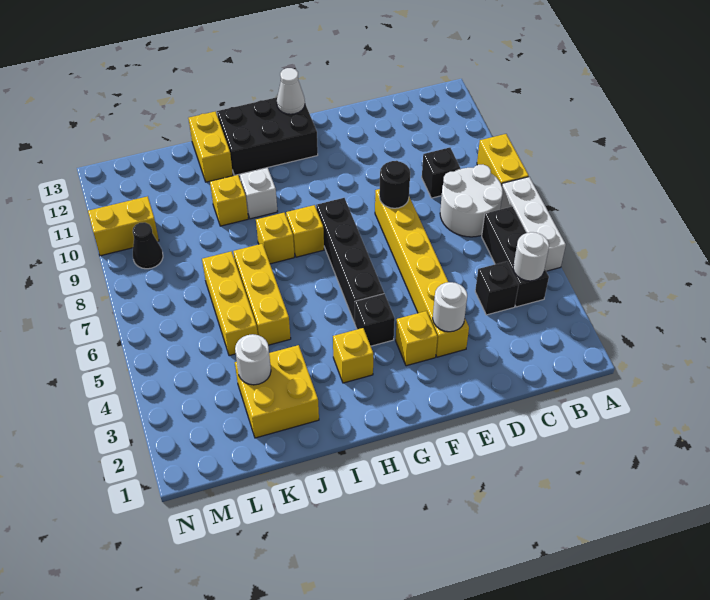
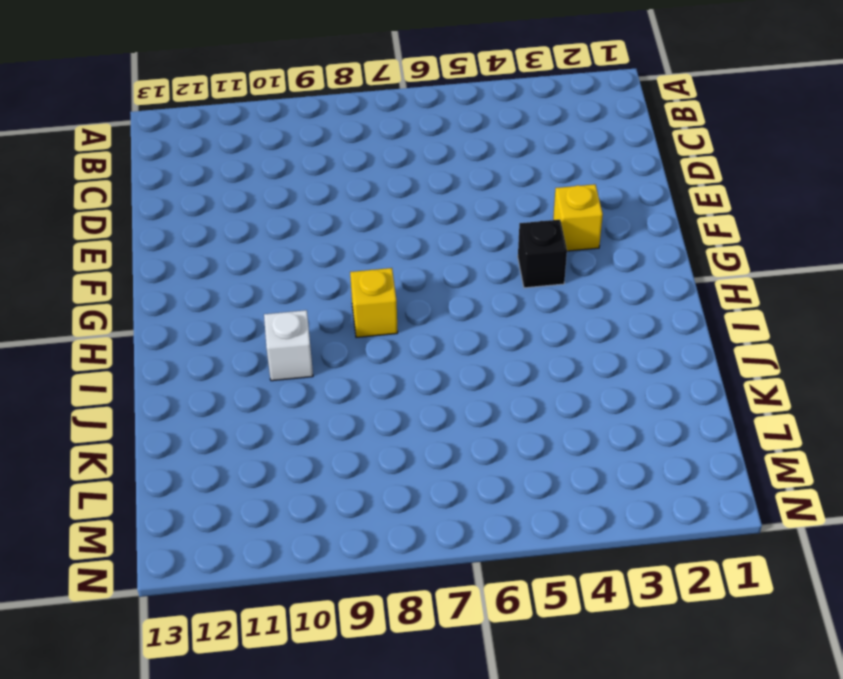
none -> white 1x3 brick [500,177,566,271]
none -> yellow 1x2 brick [477,134,529,186]
none -> black 1x3 brick [482,207,549,307]

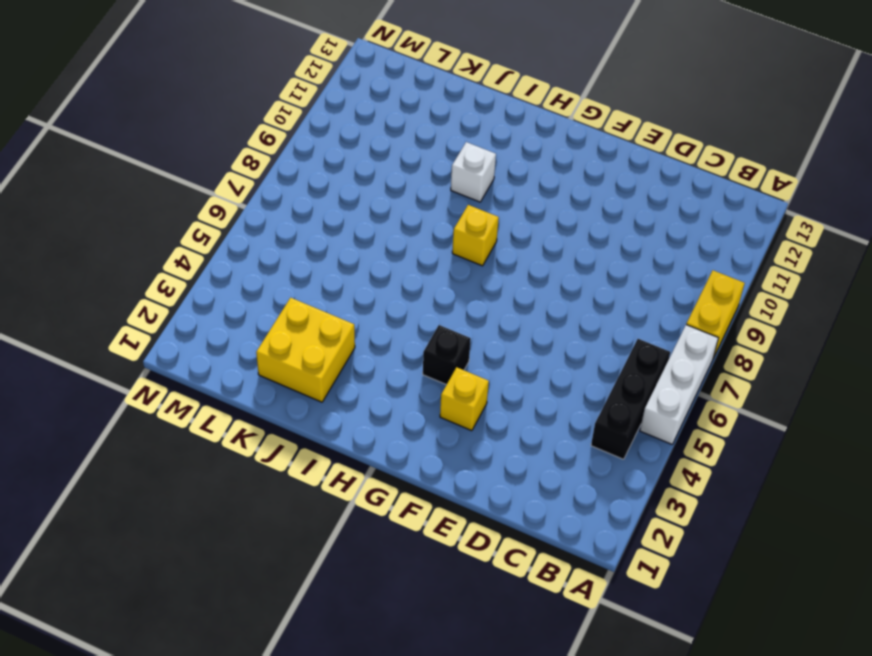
none -> white 2x2 round brick [440,165,503,237]
none -> black 1x1 brick [475,261,519,315]
none -> black 1x1 brick [422,148,460,198]

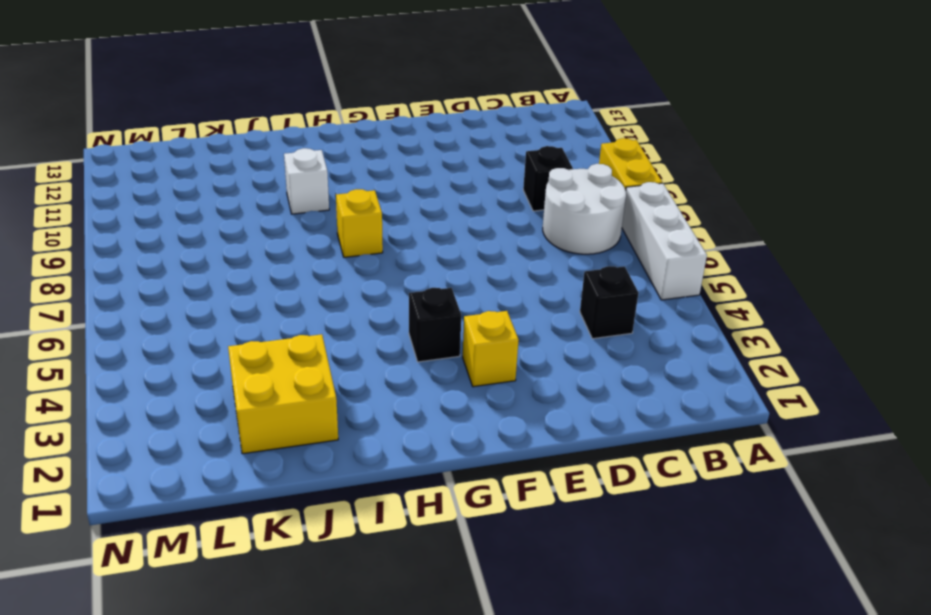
none -> black 1x3 brick [482,207,549,307]
none -> yellow 1x6 brick [375,189,469,357]
none -> black 1x4 brick [316,198,384,322]

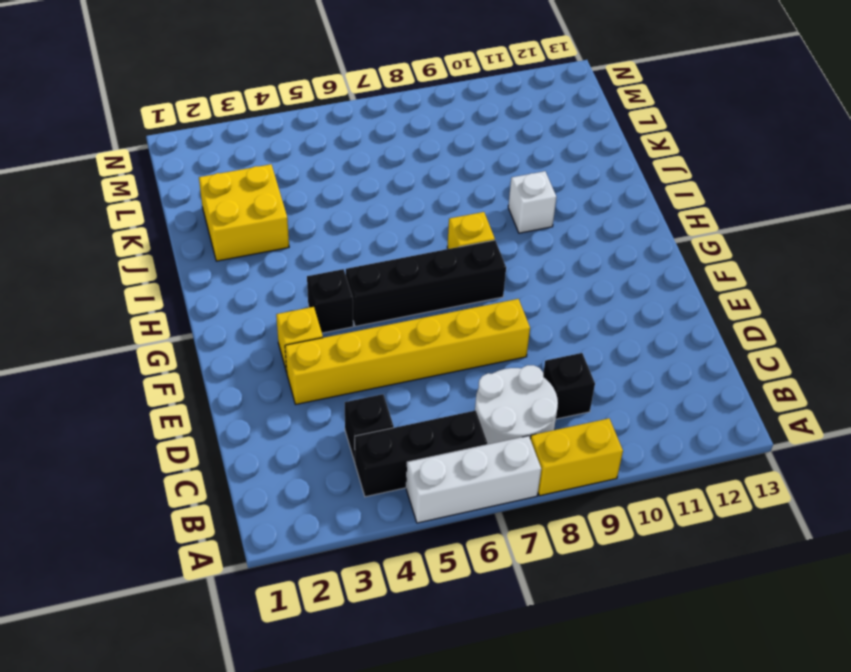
none -> black 2x3 brick [217,97,318,175]
none -> yellow 1x1 brick [333,328,373,383]
none -> yellow 1x1 brick [256,213,294,264]

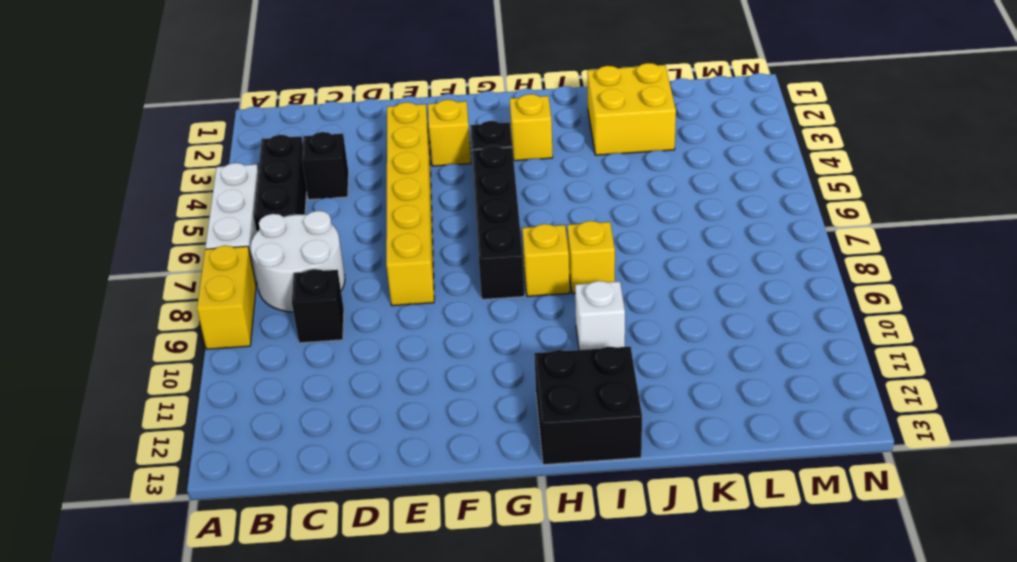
black 2x2 brick [534,347,642,465] -> black 2x3 brick [217,97,318,175]
none -> yellow 1x3 brick [233,244,291,345]
none -> yellow 1x1 brick [210,175,248,226]
none -> yellow 1x2 brick [189,111,233,182]

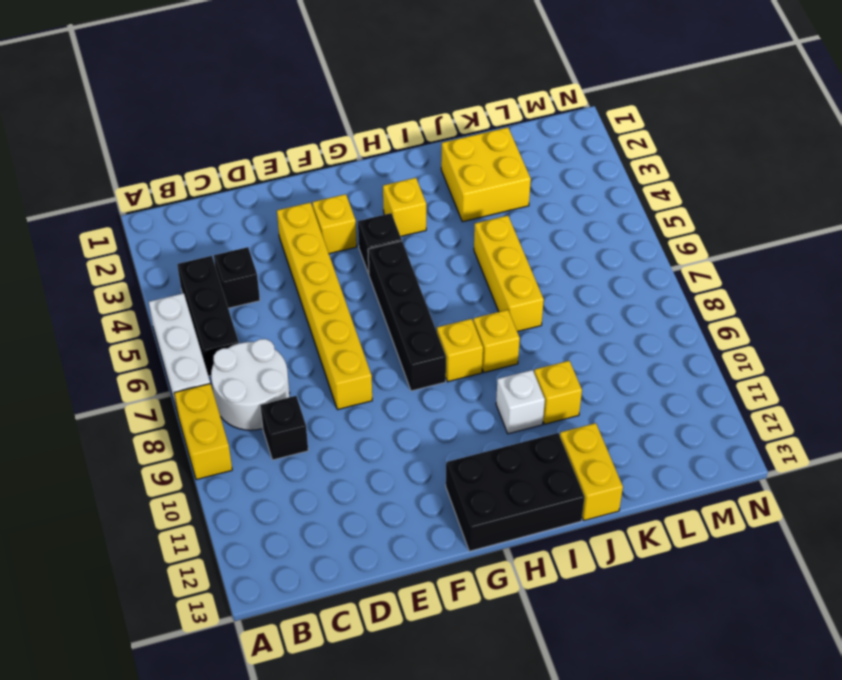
none -> yellow 1x3 brick [202,251,258,356]
none -> black 1x1 cone [133,222,163,269]
none -> yellow 1x2 brick [88,196,159,256]

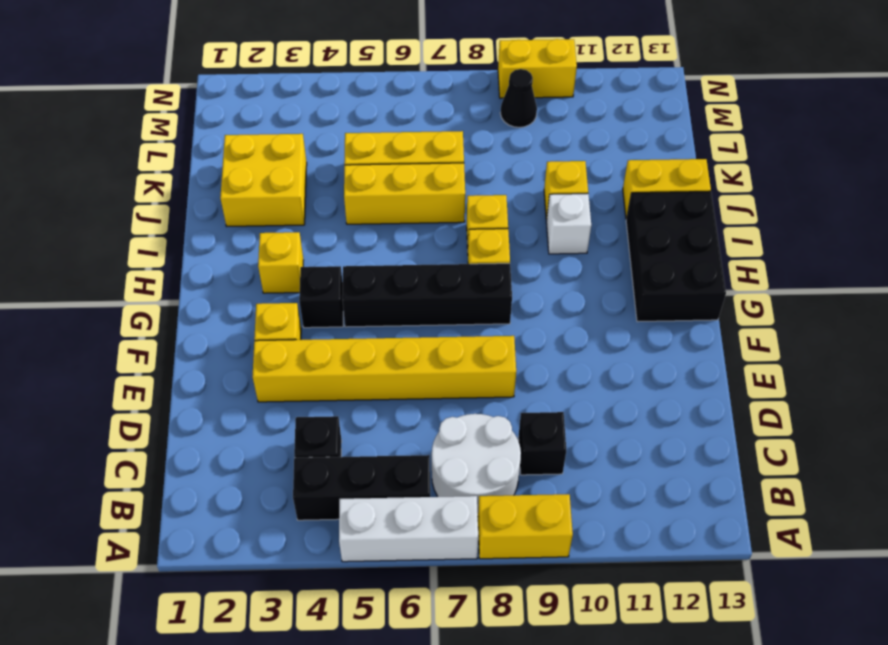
yellow 1x2 brick [498,39,577,98] -> yellow 1x2 brick turned to [88,196,159,256]
none -> white 1x1 round brick [513,232,549,281]
none -> white 1x1 round brick [433,282,467,332]
none -> black 1x1 round brick [379,161,410,208]

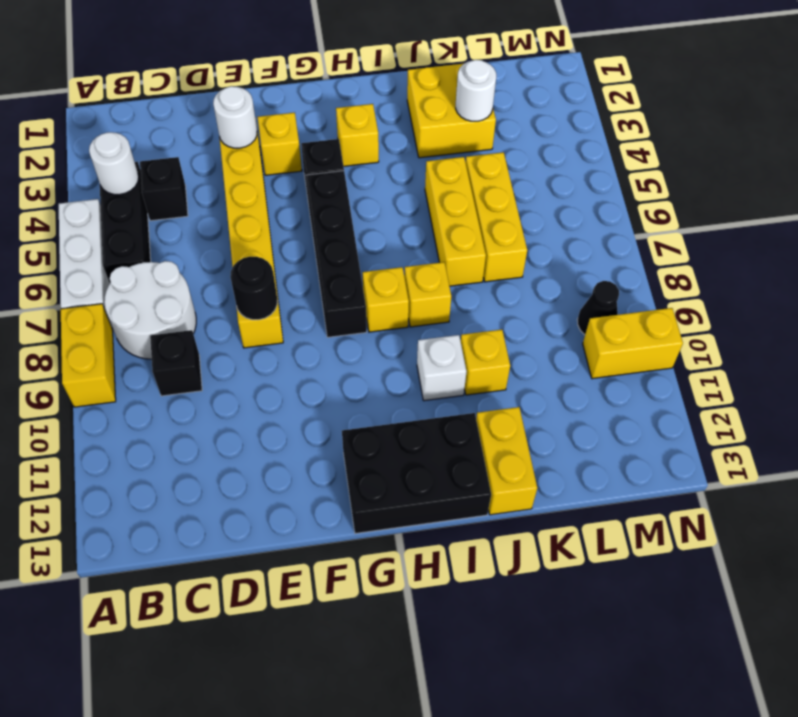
none -> white 1x1 cone [277,68,305,114]

